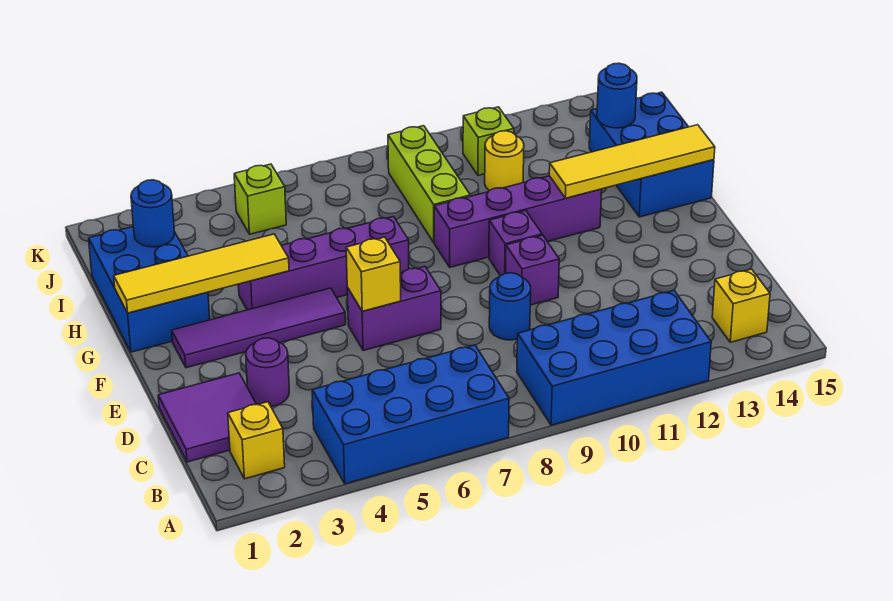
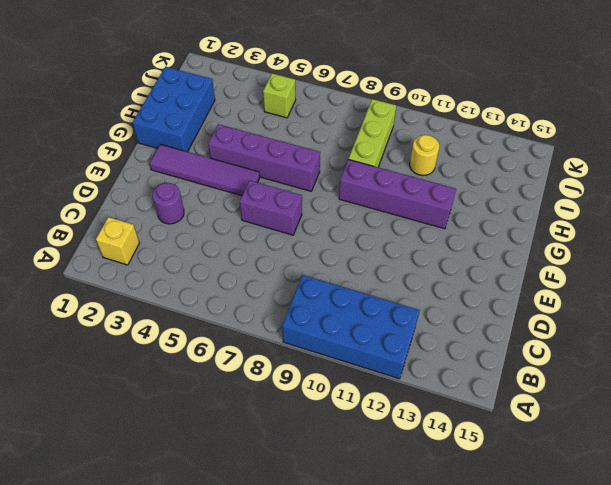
none -> blue 2x4 brick [312,345,509,484]
none -> yellow 1x1 brick [712,269,770,342]
none -> purple 2x2 tile [158,373,256,462]

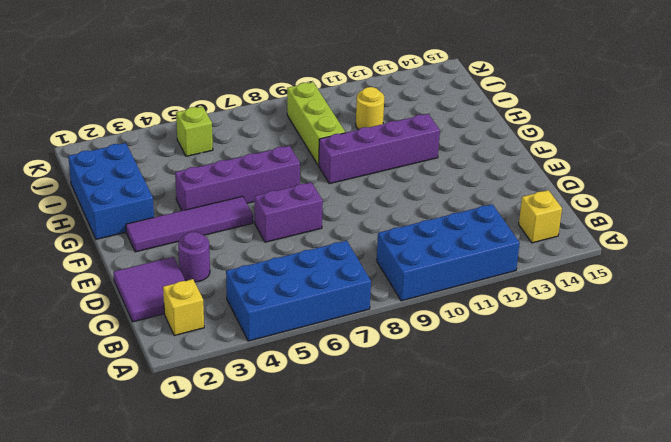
none -> blue 1x1 round brick [489,273,531,340]
none -> purple 1x1 brick [505,235,559,305]
none -> purple 1x1 brick [489,211,542,276]

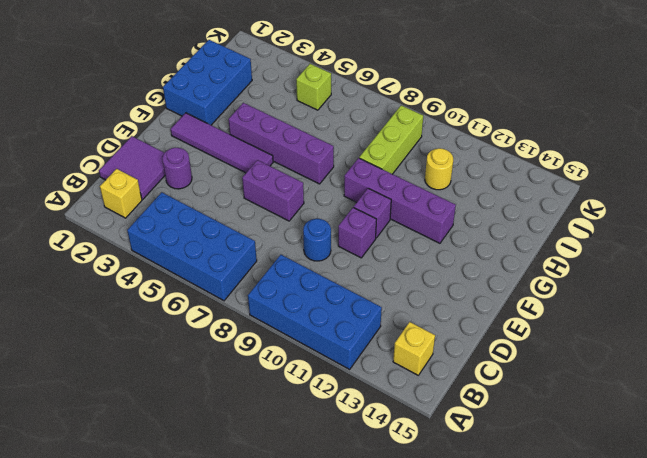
none -> blue 2x3 brick [589,92,714,217]
none -> lime 1x1 brick [463,107,514,175]
none -> yellow 1x1 brick [346,237,401,311]

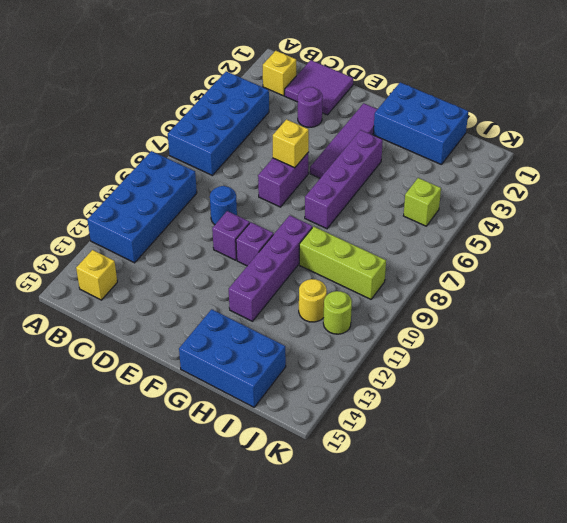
lime 1x1 round brick [323,291,352,334] -> lime 1x1 brick [463,107,514,175]
none -> yellow 1x4 tile [114,234,289,313]
none -> yellow 1x4 tile [549,125,715,198]
none -> blue 1x1 round brick [131,180,174,247]

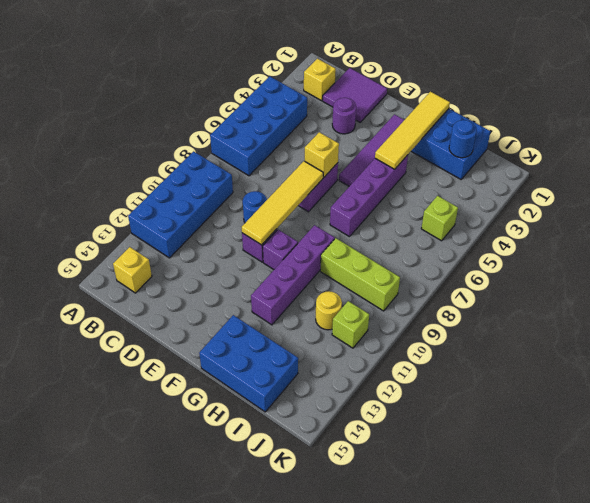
yellow 1x4 tile [242,161,323,245] -> yellow 1x4 tile moved to [549,125,715,198]
none -> blue 1x1 round brick [597,63,637,128]

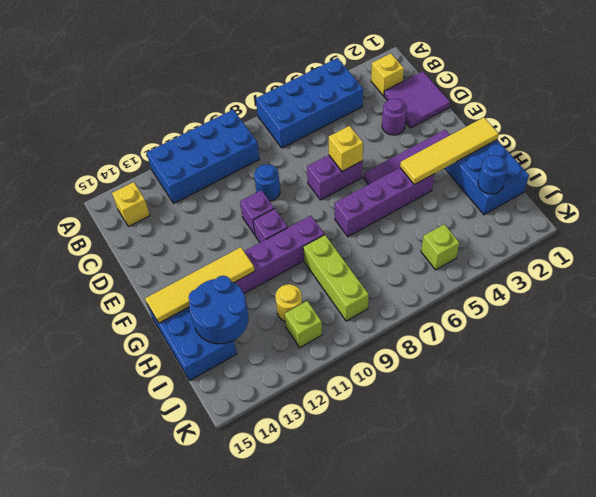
blue 2x2 round brick [189,276,248,344] -> blue 1x1 round brick [597,63,637,128]

